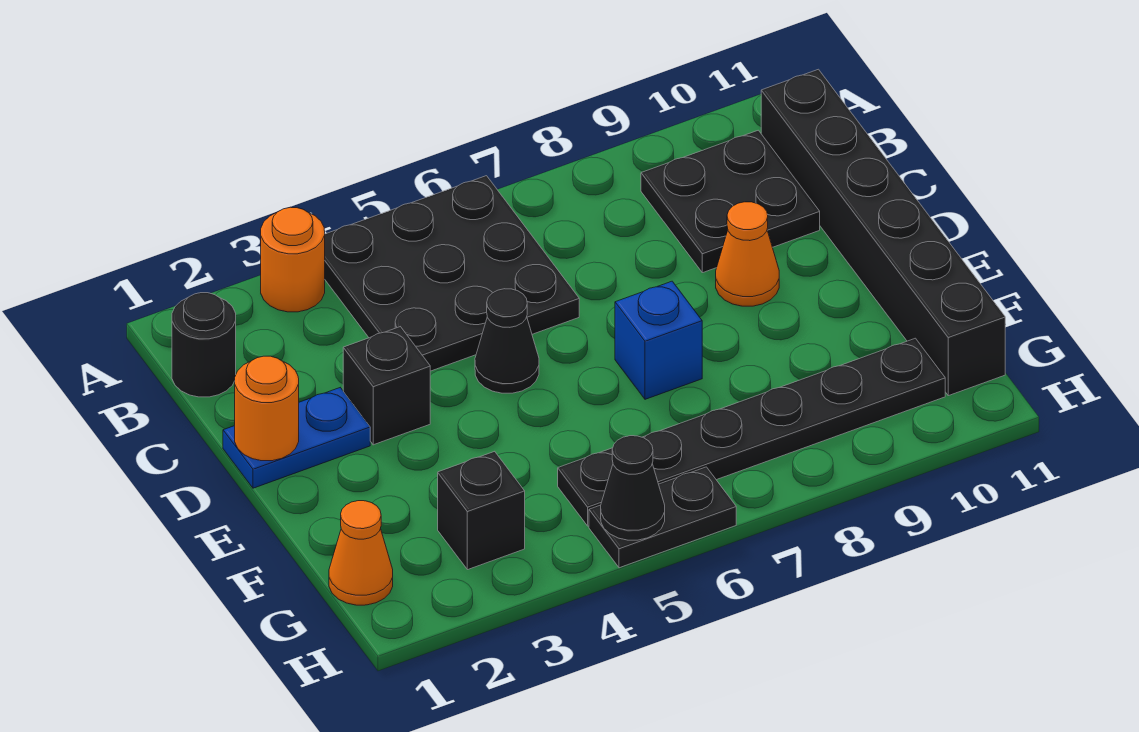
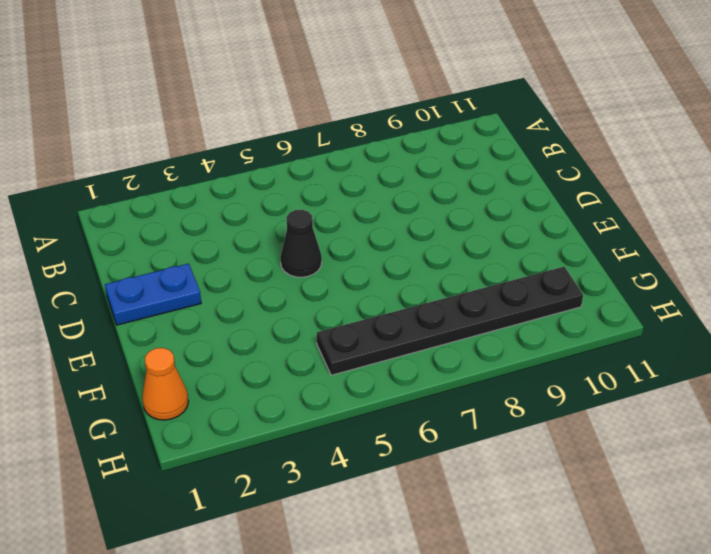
none -> orange 1x1 round brick [261,207,325,312]
none -> black 3x3 plate [325,176,579,371]
none -> black 1x1 round brick [172,293,236,397]

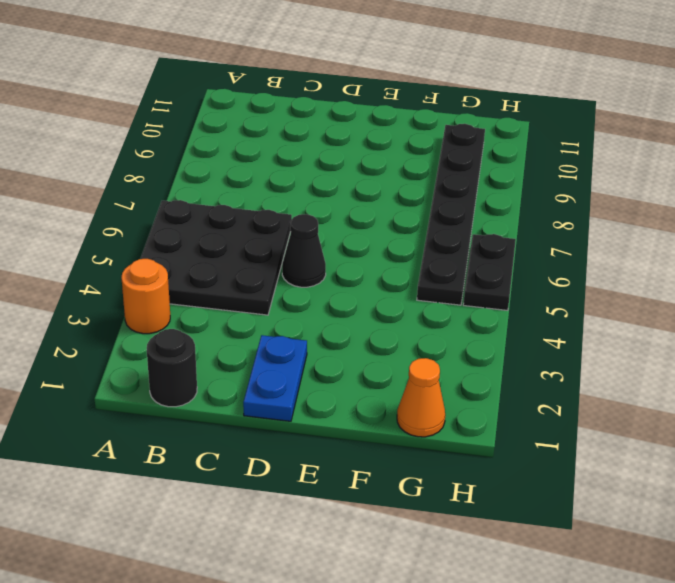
none -> black 2x2 plate [641,130,820,273]
none -> black 1x6 brick [761,69,1005,396]
none -> black 1x1 brick [343,327,430,445]

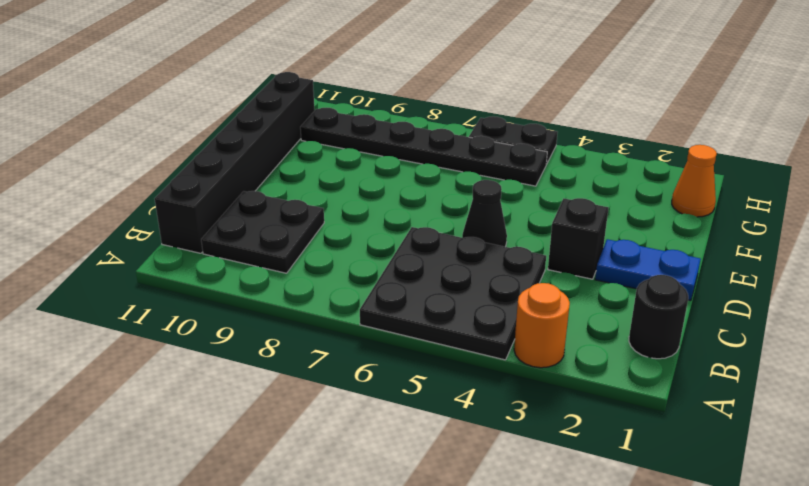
none -> orange 1x1 cone [716,202,779,306]
none -> blue 1x1 brick [615,281,702,399]
none -> black 1x1 brick [438,451,525,570]

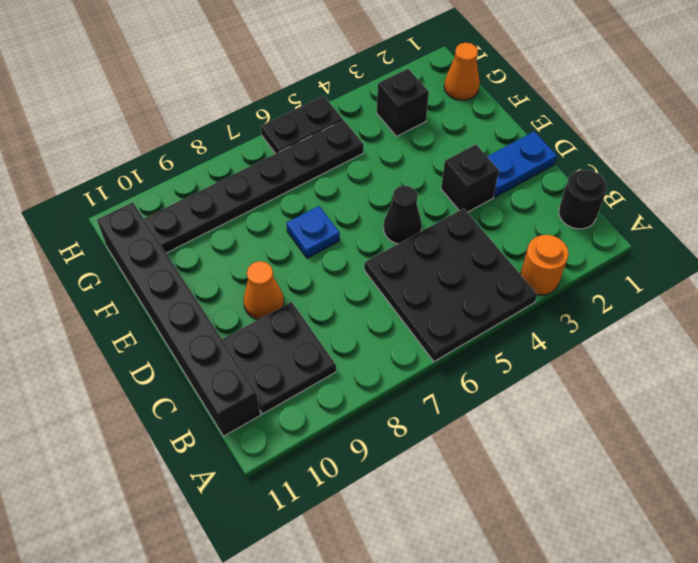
blue 1x1 plate [286,206,340,258] -> blue 1x1 brick [615,281,702,399]
none -> orange 1x1 round brick [235,356,299,461]
none -> black 1x1 cone [601,436,665,540]

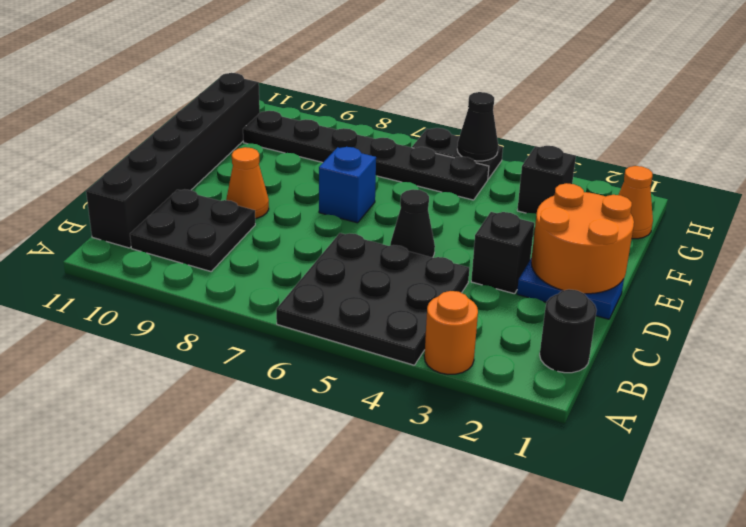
orange 2x2 round brick [531,183,634,294] -> orange 1x1 round brick [235,356,299,461]

